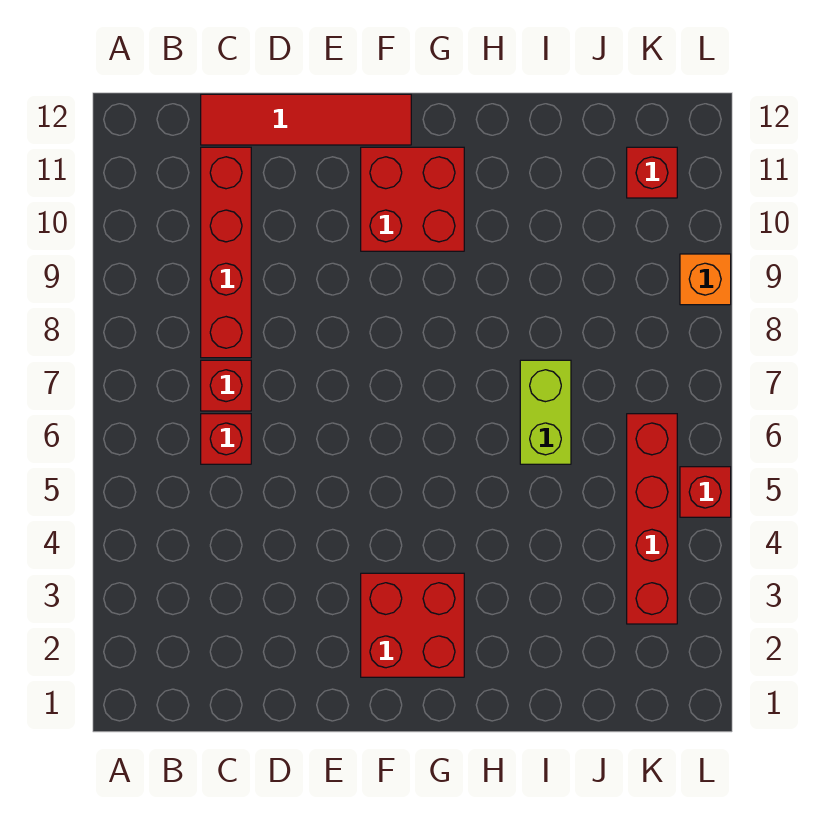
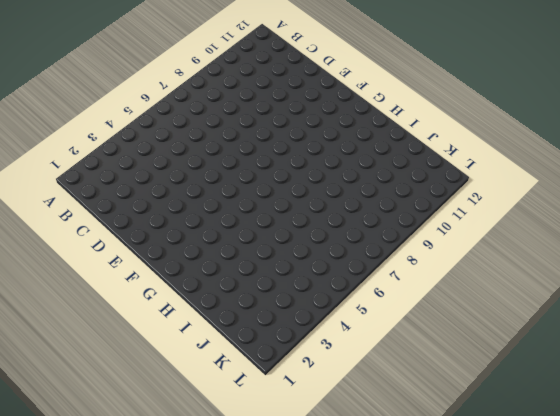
none -> red 1x1 brick [201,414,251,464]
none -> red 1x1 brick [201,360,251,411]

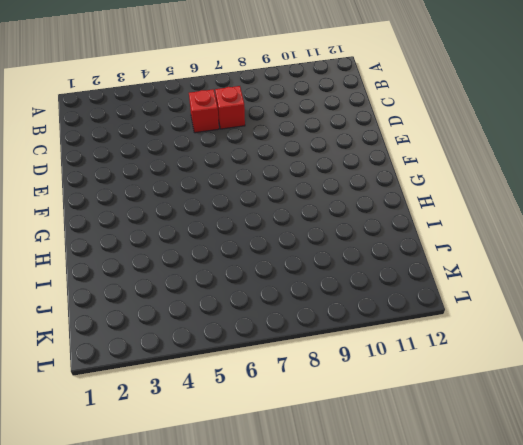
none -> red 1x4 brick [201,147,251,358]
none -> red 1x4 tile [201,94,411,145]

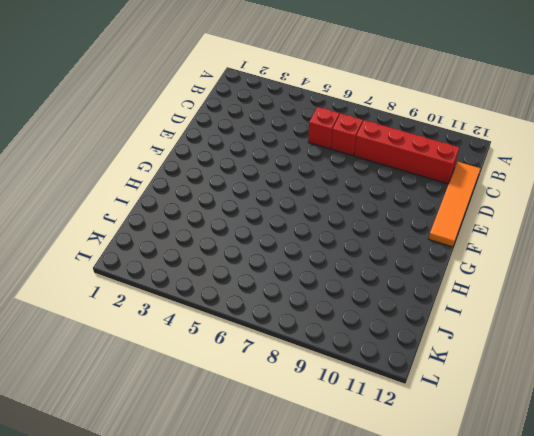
orange 1x4 tile [429,162,481,247] -> red 1x4 tile [201,94,411,145]
none -> red 2x2 brick [361,573,464,677]
none -> red 2x2 brick [361,147,464,251]

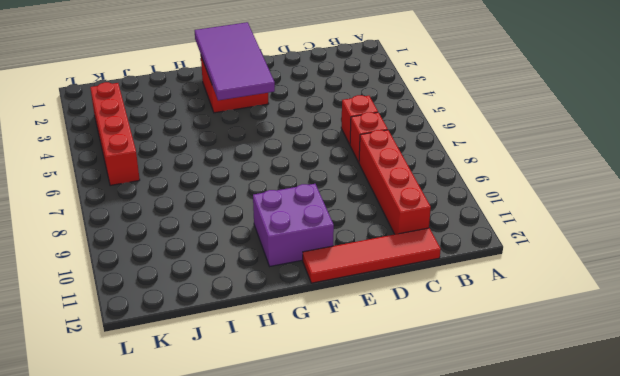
purple 2x4 tile [195,22,275,100] -> none
purple 2x2 brick [253,184,334,266] -> red 2x2 brick [361,147,464,251]
none -> lime 1x2 brick [520,360,571,464]
none -> red 1x1 brick [627,147,677,198]

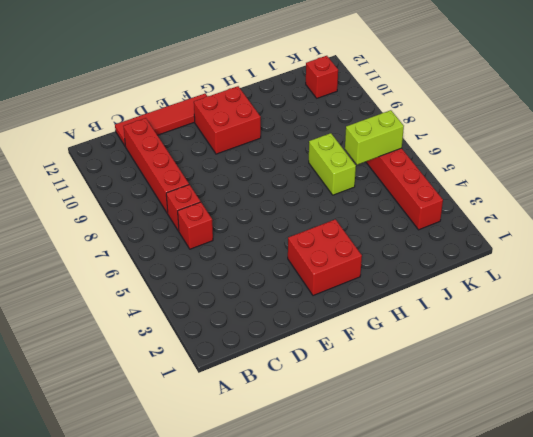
lime 1x2 brick [345,110,404,165] -> none
none -> red 1x1 brick [680,467,731,517]
none -> orange 1x1 brick [680,254,731,305]

